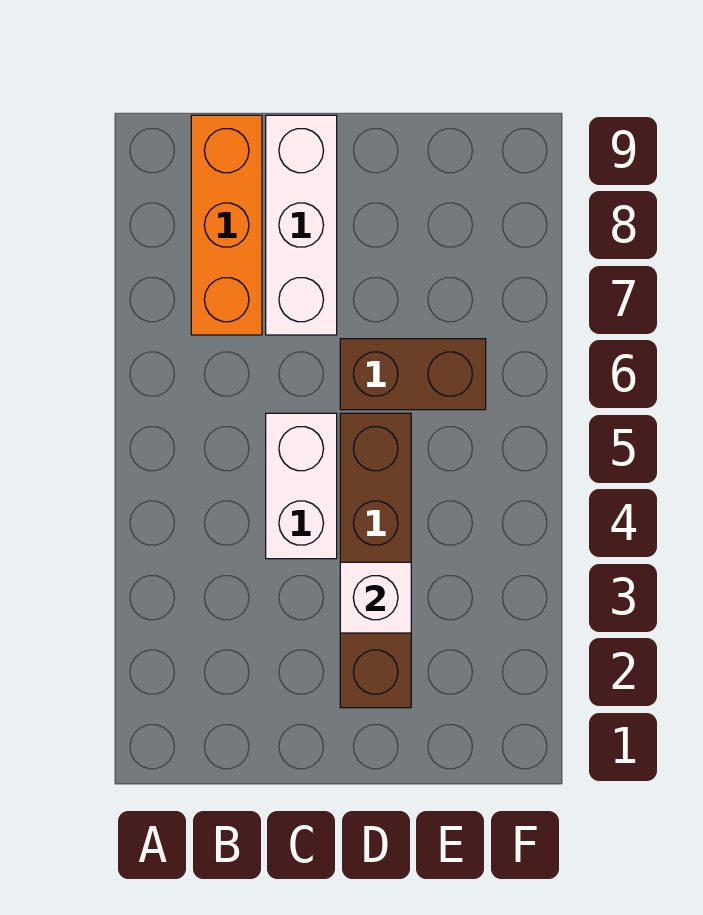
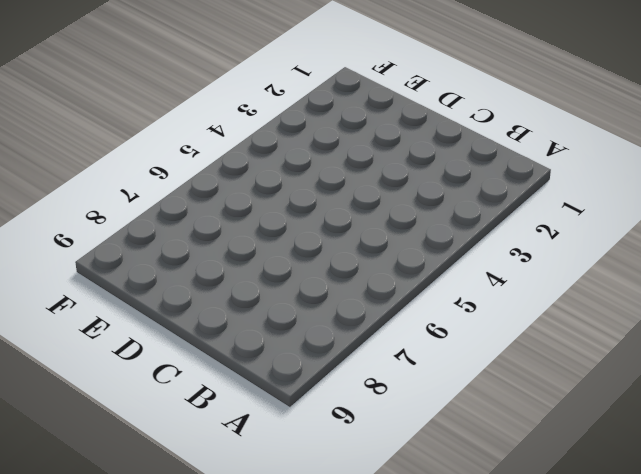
none -> orange 1x3 brick [191,115,262,335]
none -> white 1x2 brick [266,413,337,559]

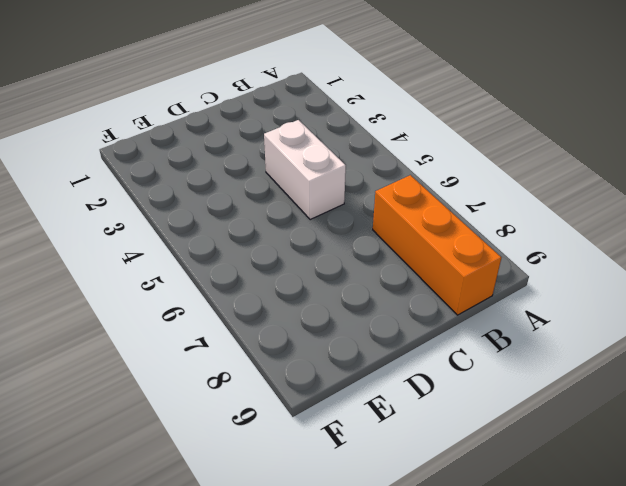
none -> white 1x3 brick [266,115,337,335]
none -> brown 1x4 brick [340,413,411,708]

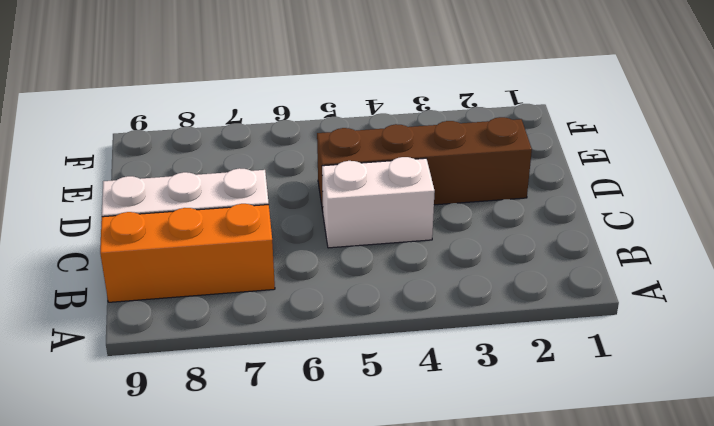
none -> brown 1x2 brick [340,339,486,410]
none -> white 1x1 brick [340,562,411,633]

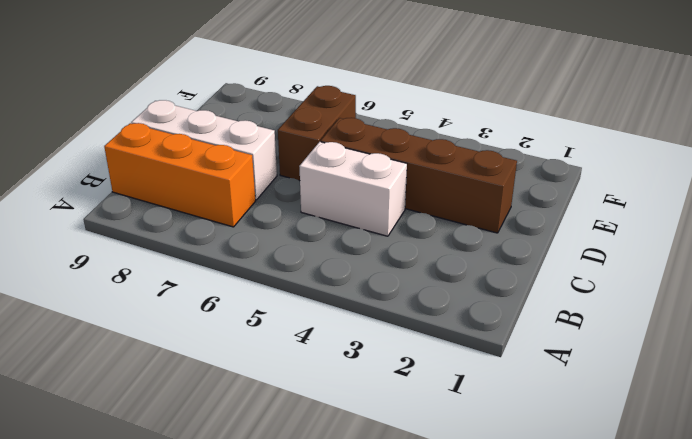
none -> white 1x1 brick [340,562,411,633]

